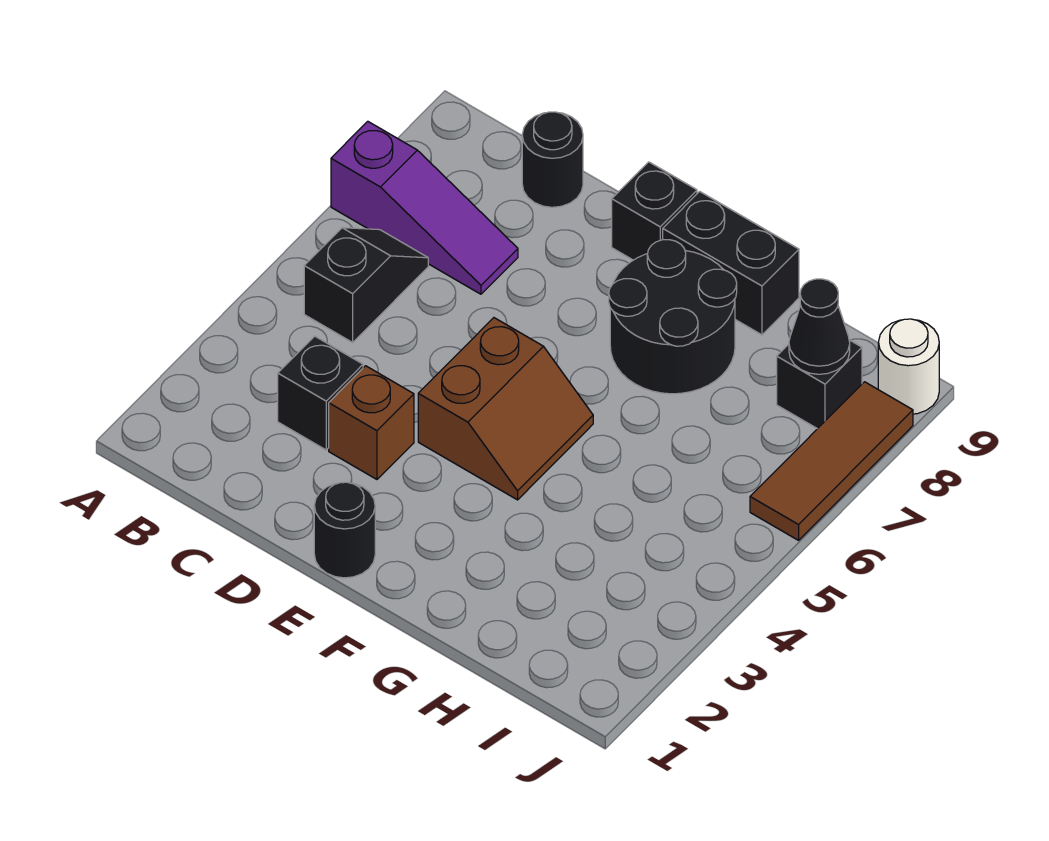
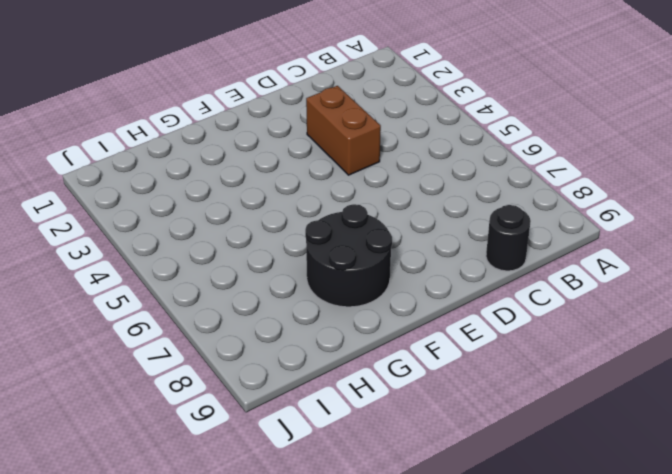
brown 1x2 brick [306,86,381,175] -> brown 1x1 brick [329,366,414,479]
none -> purple 1x3 slope [331,121,518,294]
none -> black 1x2 slope [304,228,428,342]
none -> black 1x1 brick [278,336,363,450]

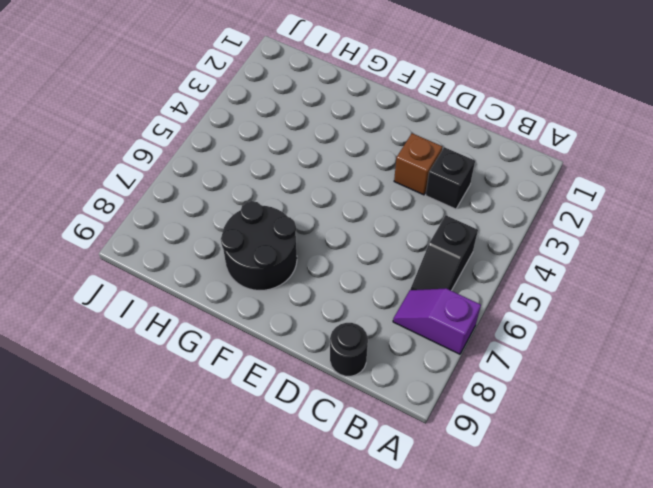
purple 1x2 slope [393,288,481,354] -> purple 1x3 slope [331,121,518,294]
none -> black 1x1 round brick [314,482,375,578]
none -> brown 2x2 slope [418,318,593,500]
none -> black 1x1 brick [612,162,697,260]

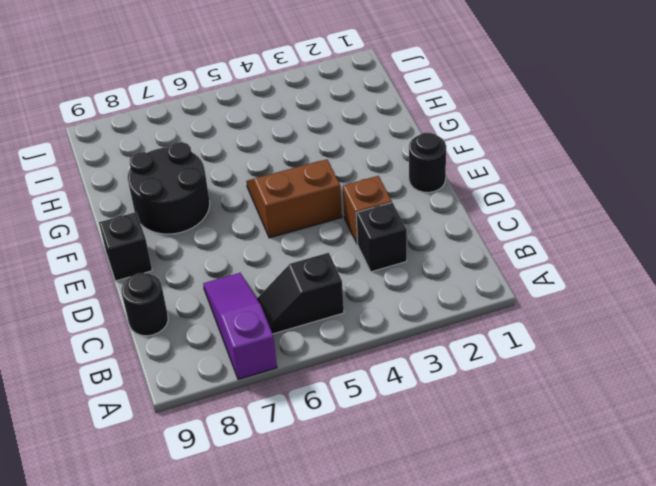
none -> black 1x2 brick [663,192,799,335]
none -> black 1x1 brick [777,340,862,429]
none -> brown 1x3 tile [750,382,913,540]

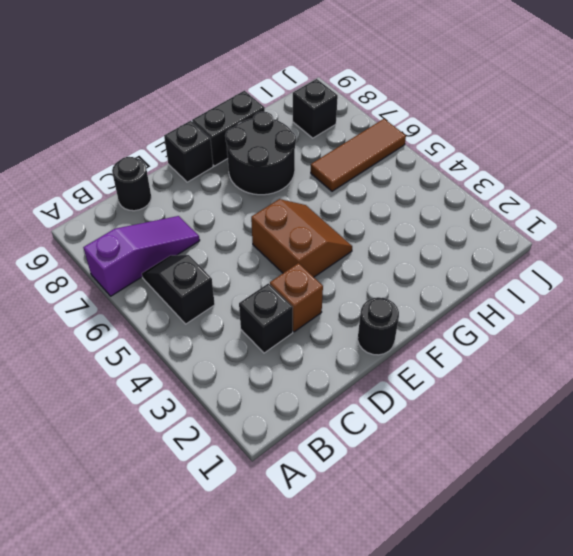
brown 1x3 tile [311,119,406,191] -> brown 1x3 tile turned to [750,382,913,540]
none -> white 1x1 round brick [878,319,939,414]
none -> black 1x1 cone [789,279,850,374]

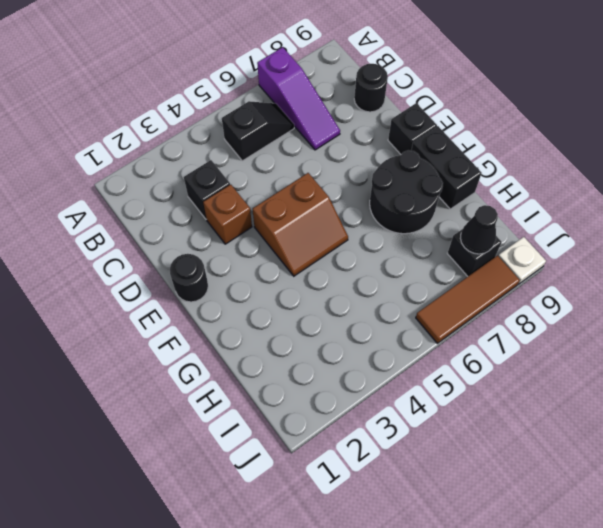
white 1x1 plate [498,237,546,284] -> white 1x1 round brick [878,319,939,414]

